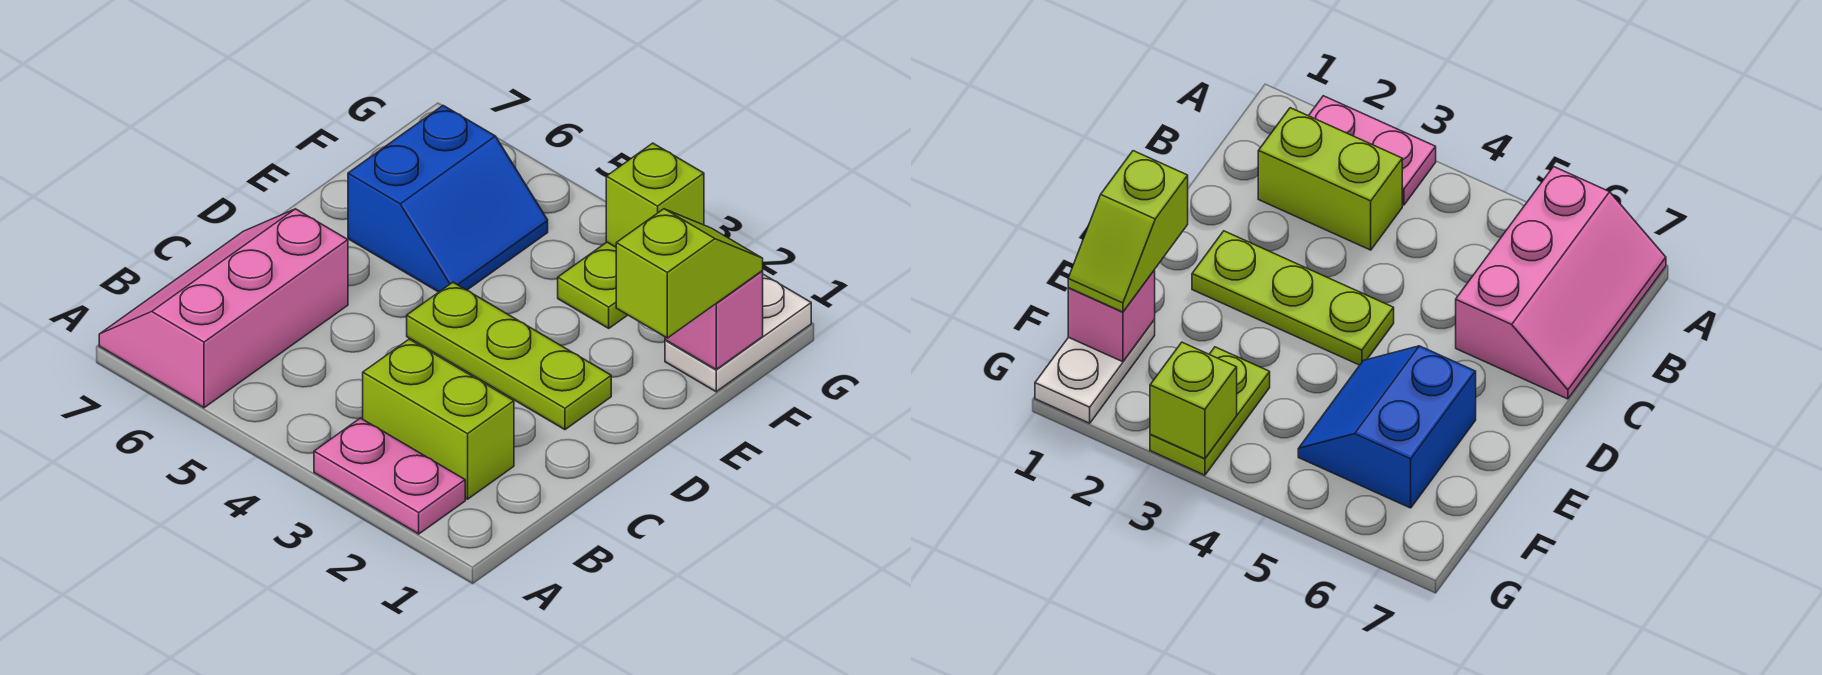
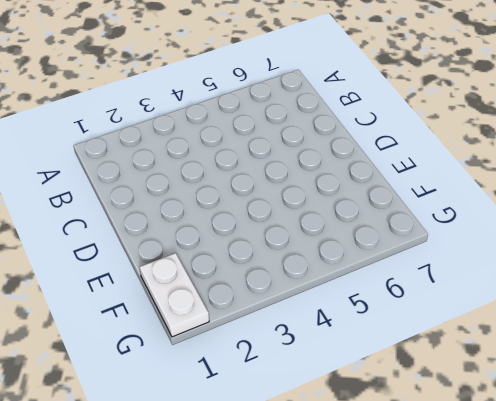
none -> pink 1x2 plate [314,418,465,534]
none -> pink 2x3 slope [99,209,348,408]

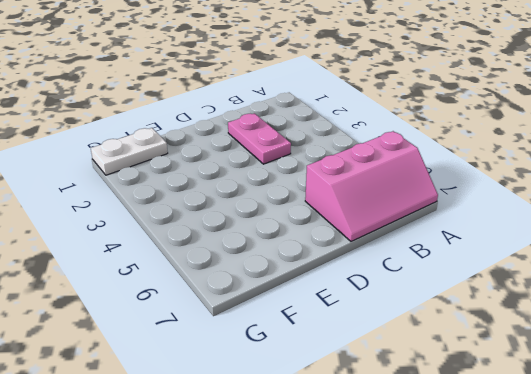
pink 1x2 plate [228,113,291,164] -> pink 1x2 plate moved to [314,418,465,534]
none -> lime 1x2 brick [363,339,514,499]
none -> lime 1x3 plate [407,282,611,430]

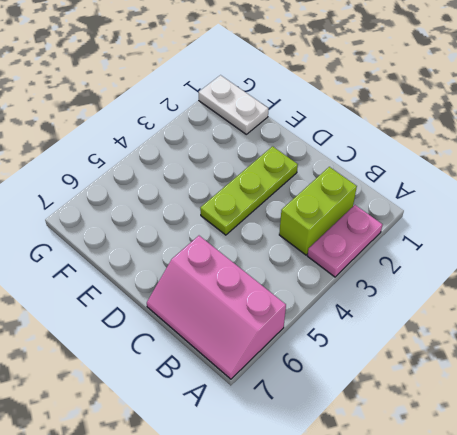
none -> blue 2x2 slope [348,106,548,292]
none -> lime 1x2 plate [558,242,627,328]

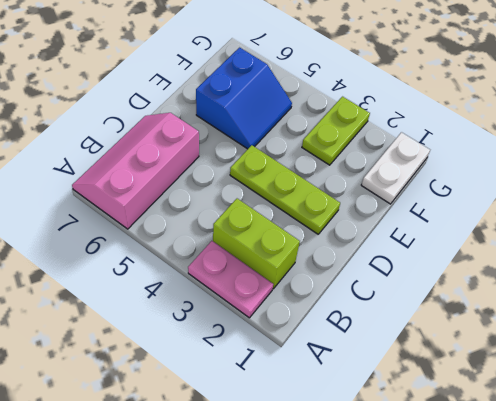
none -> pink 1x1 brick [665,271,763,369]
none -> lime 1x1 brick [606,143,704,247]

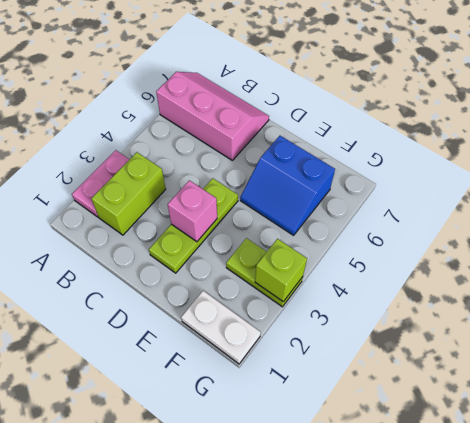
pink 1x1 brick [168,180,217,242] -> pink 1x1 brick moved to [665,271,763,369]
none -> lime 1x2 slope [616,209,763,338]

